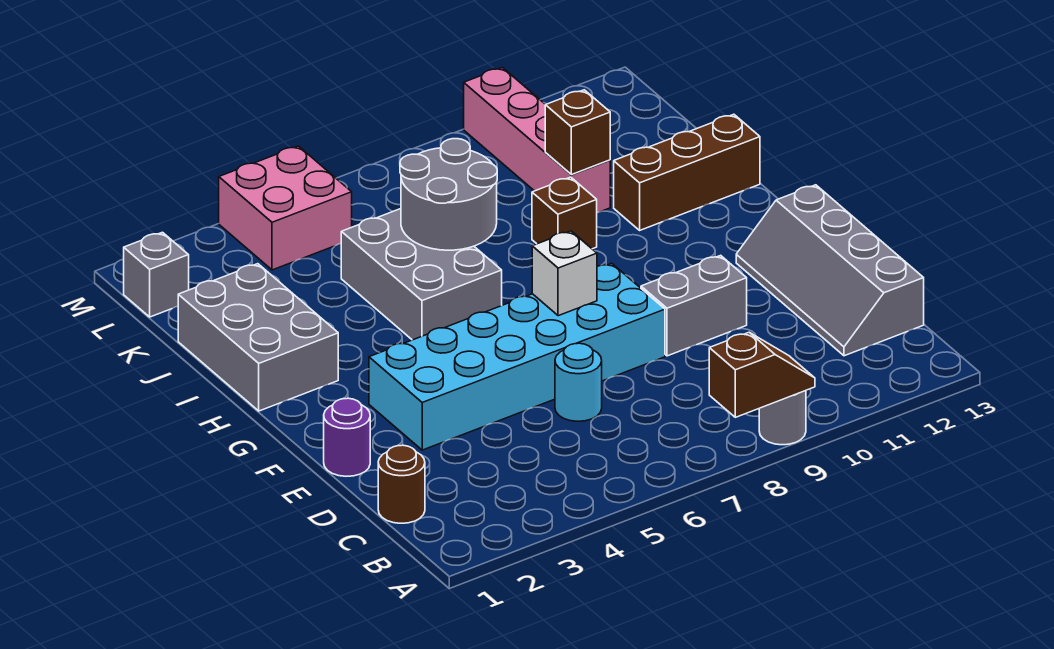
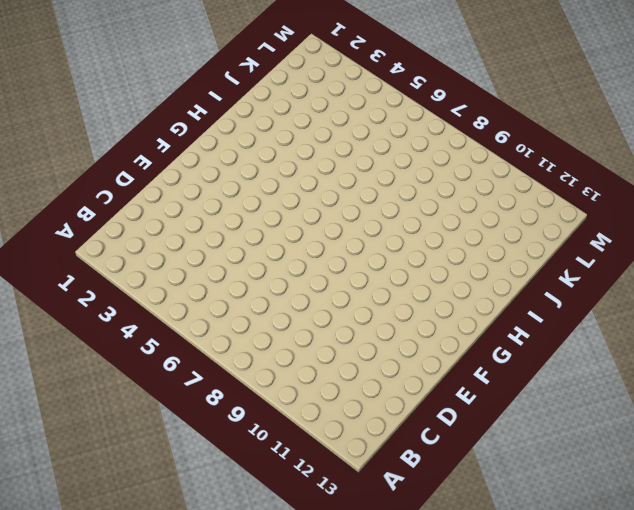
none -> grey 1x1 round brick [759,391,806,445]
none -> brown 1x1 round brick [378,445,425,523]
none -> grey 2x4 slope [736,185,924,356]

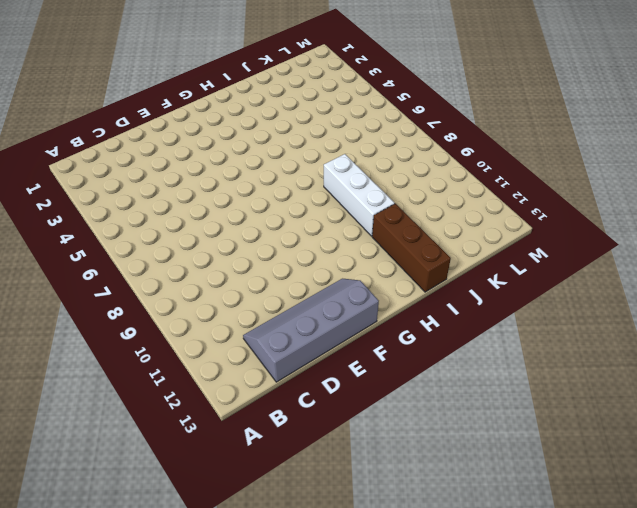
white 1x3 brick [324,154,395,236] -> brown 1x1 brick [532,177,597,249]
none -> grey 1x1 round brick [759,391,806,445]
none -> brown 1x1 round brick [378,445,425,523]
none -> cyan 1x1 round brick [555,343,602,421]

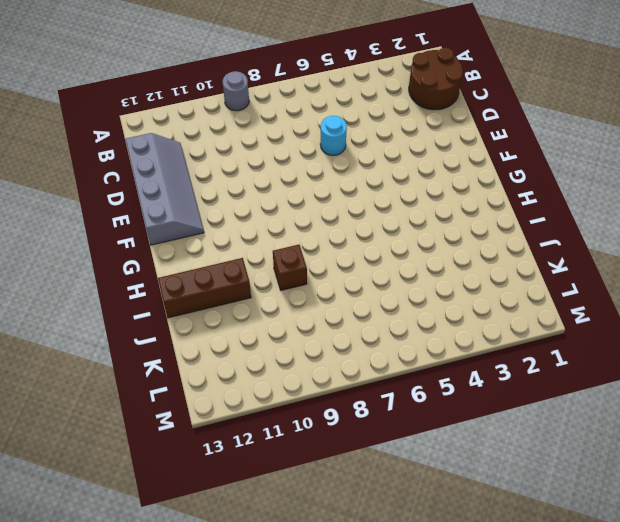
brown 2x2 round brick [409,48,463,110] -> brown 1x1 round brick [378,445,425,523]
none -> purple 1x1 round brick [324,398,370,476]
none -> cyan 2x6 brick [369,263,665,450]
none -> grey 1x2 brick [641,255,747,356]

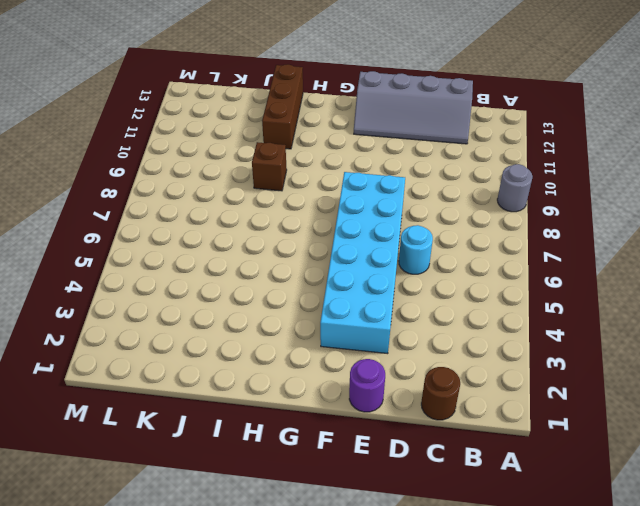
none -> grey 1x2 brick [641,255,747,356]
none -> grey 2x3 brick [178,264,338,411]
none -> grey 2x3 brick [341,209,502,340]

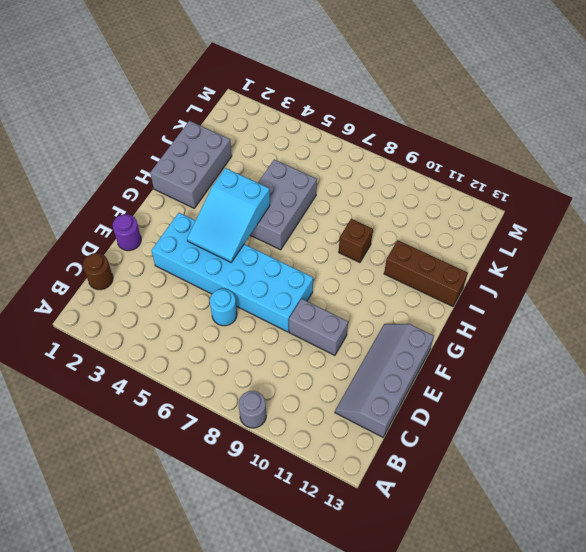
cyan 2x3 slope [187,168,270,262] -> none
none -> pink 1x4 brick [464,68,610,213]
none -> grey 1x1 brick [124,232,189,317]
none -> pink 2x2 brick [219,146,352,270]

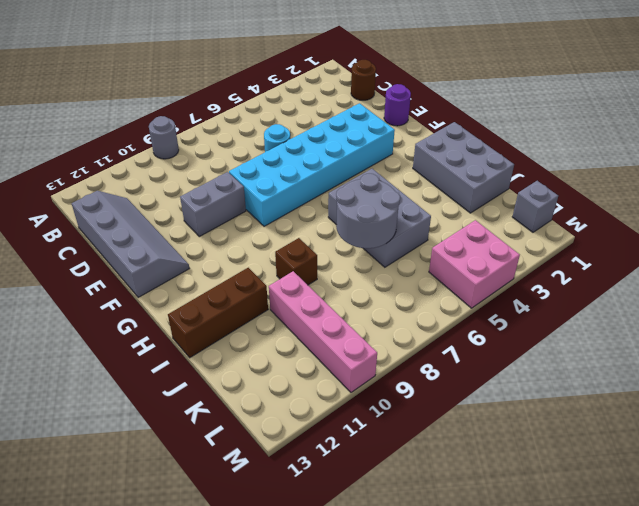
none -> brown 1x2 slope [709,332,815,417]
none -> white 1x1 brick [532,231,597,316]
none -> brown 1x1 brick [545,90,610,175]

